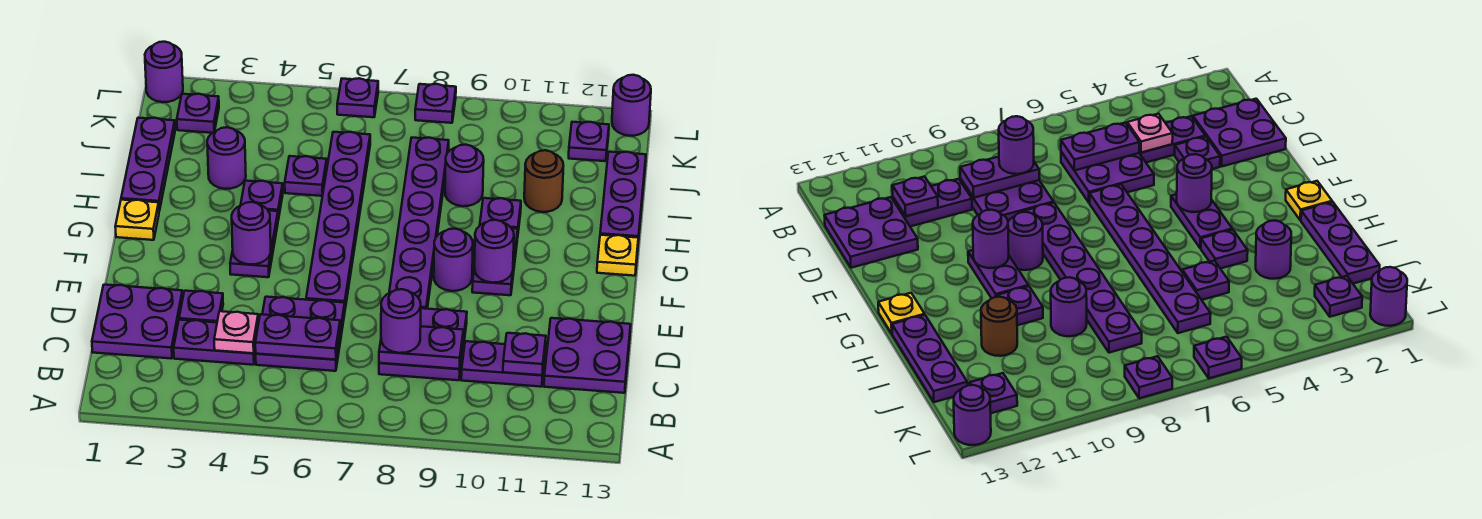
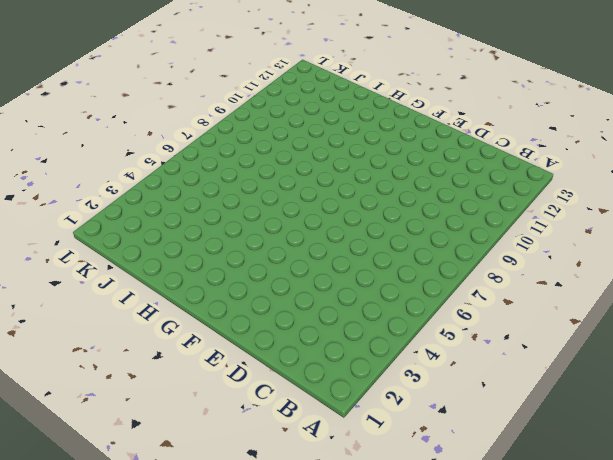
none -> purple 2x2 plate [92,285,183,359]
none -> purple 1x2 plate [174,320,256,365]
none -> purple 2x2 plate [256,297,345,371]
none -> purple 2x2 plate [379,308,467,380]

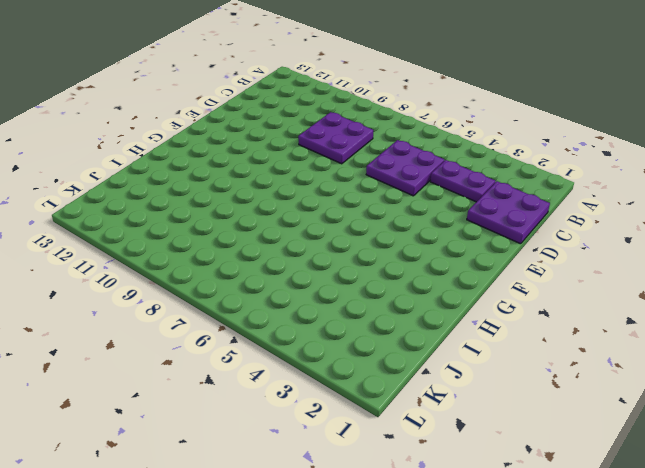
none -> purple 1x2 plate [461,341,545,387]
none -> purple 2x2 plate [544,318,631,393]
none -> purple 1x1 plate [179,291,223,322]
none -> purple 1x6 plate [306,132,370,308]

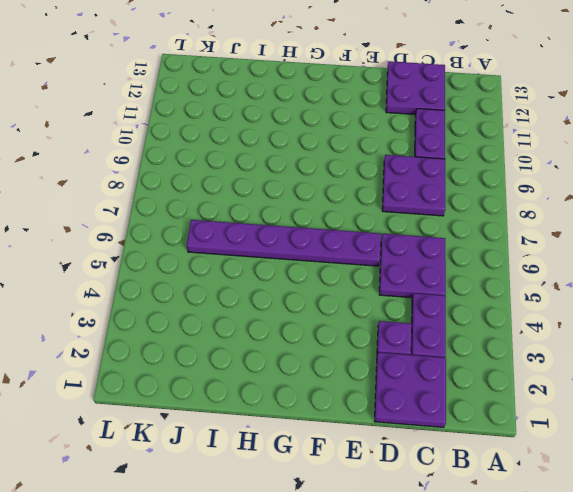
none -> purple 1x6 plate [389,138,449,309]
none -> purple 1x2 plate [230,210,278,277]
none -> purple 1x1 round brick [434,229,473,291]
none -> purple 1x2 plate [472,228,518,295]

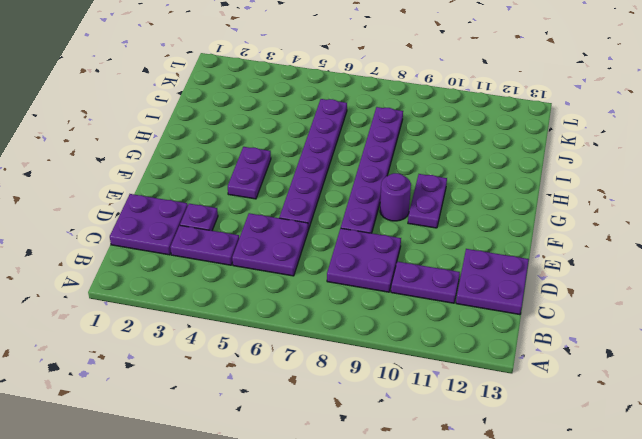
none -> yellow 1x1 plate [115,200,159,240]
none -> yellow 1x1 plate [597,235,638,276]
none -> purple 1x3 plate [121,118,175,211]
none -> purple 1x1 plate [241,181,283,220]

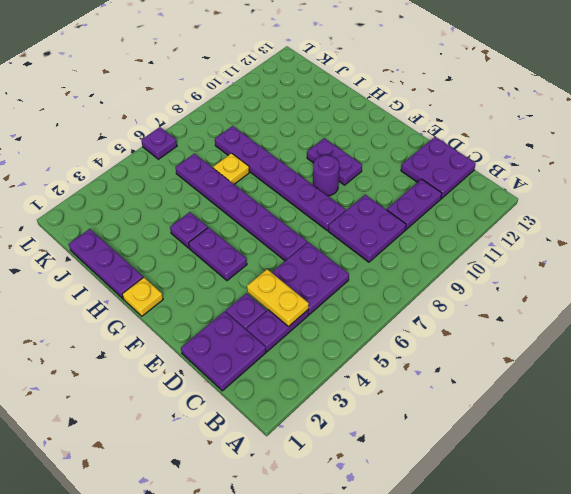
yellow 1x2 plate [247,269,309,327] -> pink 1x1 plate [214,311,258,353]
yellow 1x1 plate [213,153,249,184] -> yellow 1x1 plate moved to [597,235,638,276]
none -> purple 1x1 plate [480,198,521,231]
none -> purple 1x3 plate [600,152,646,241]
none -> purple 1x1 round brick [207,127,246,189]
none -> purple 1x1 plate [285,156,327,196]

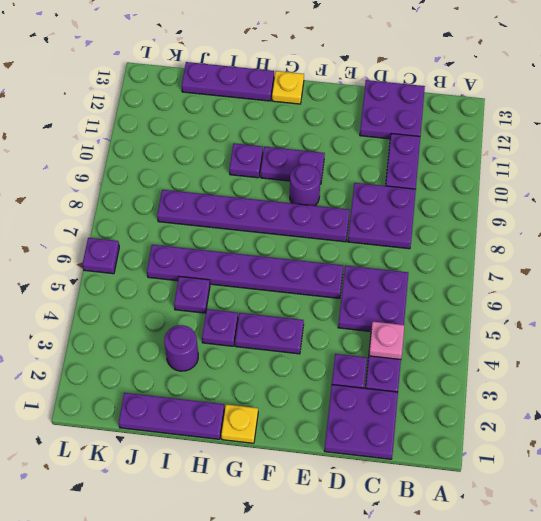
none -> purple 1x1 round brick [445,145,484,206]
none -> brown 1x1 round brick [524,150,563,212]
none -> purple 1x1 plate [177,94,219,133]
none -> purple 1x1 plate [569,122,609,161]

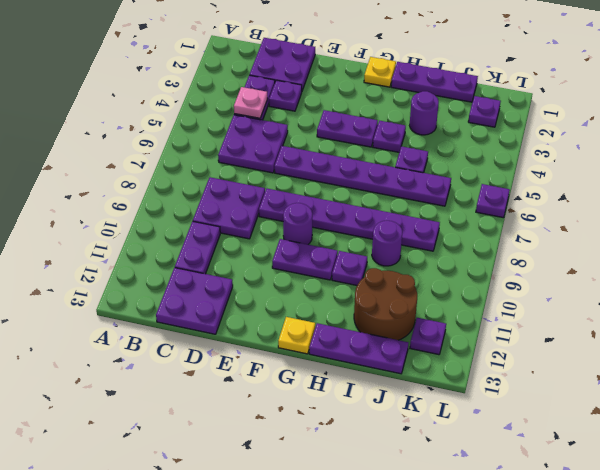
brown 2x2 round brick [354,268,417,340] -> brown 1x1 round brick [524,150,563,212]
none -> purple 1x1 round brick [145,42,183,102]
none -> purple 1x1 plate [415,84,456,123]
none -> purple 1x1 round brick [612,75,651,136]
none -> purple 1x2 plate [255,314,340,360]

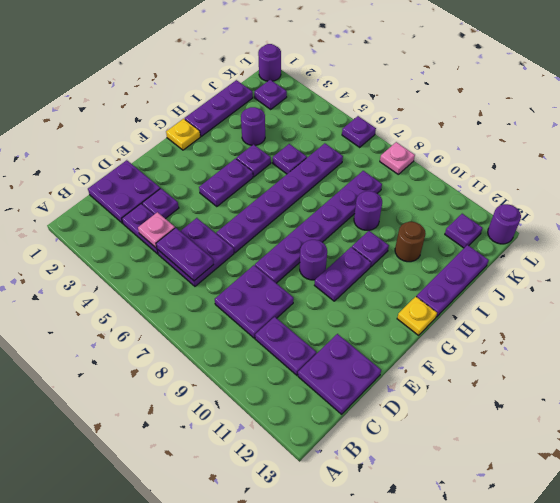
pink 1x1 plate [380,142,415,174] -> purple 1x1 plate [415,84,456,123]
none -> purple 1x2 plate [379,326,463,369]
none -> purple 1x1 plate [503,333,546,375]
none -> purple 1x1 round brick [232,202,271,265]
none -> purple 1x1 round brick [474,220,514,283]

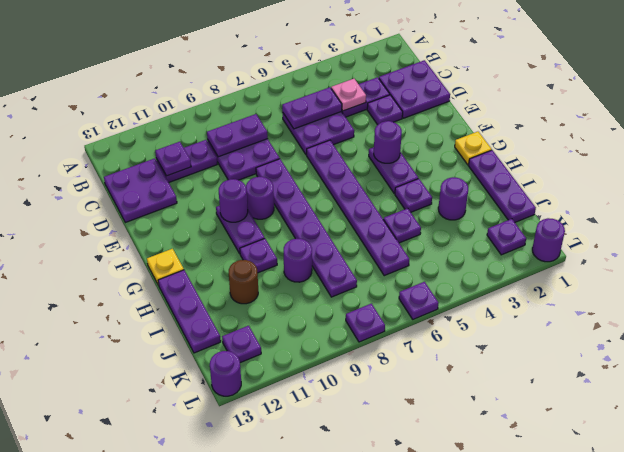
none -> purple 1x1 round brick [381,289,421,353]

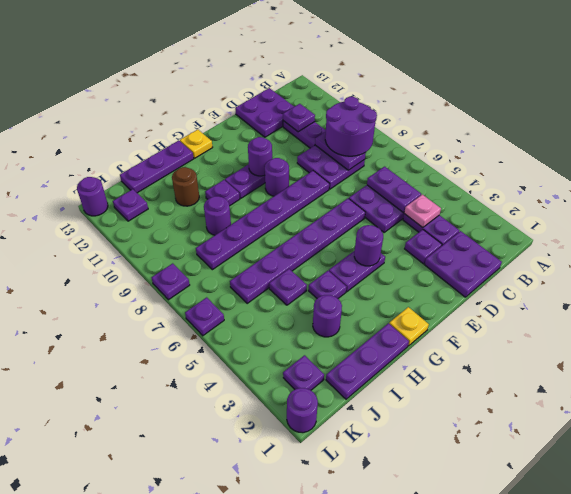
purple 2x2 round brick [325,97,377,156] -> purple 1x1 round brick [381,289,421,353]

